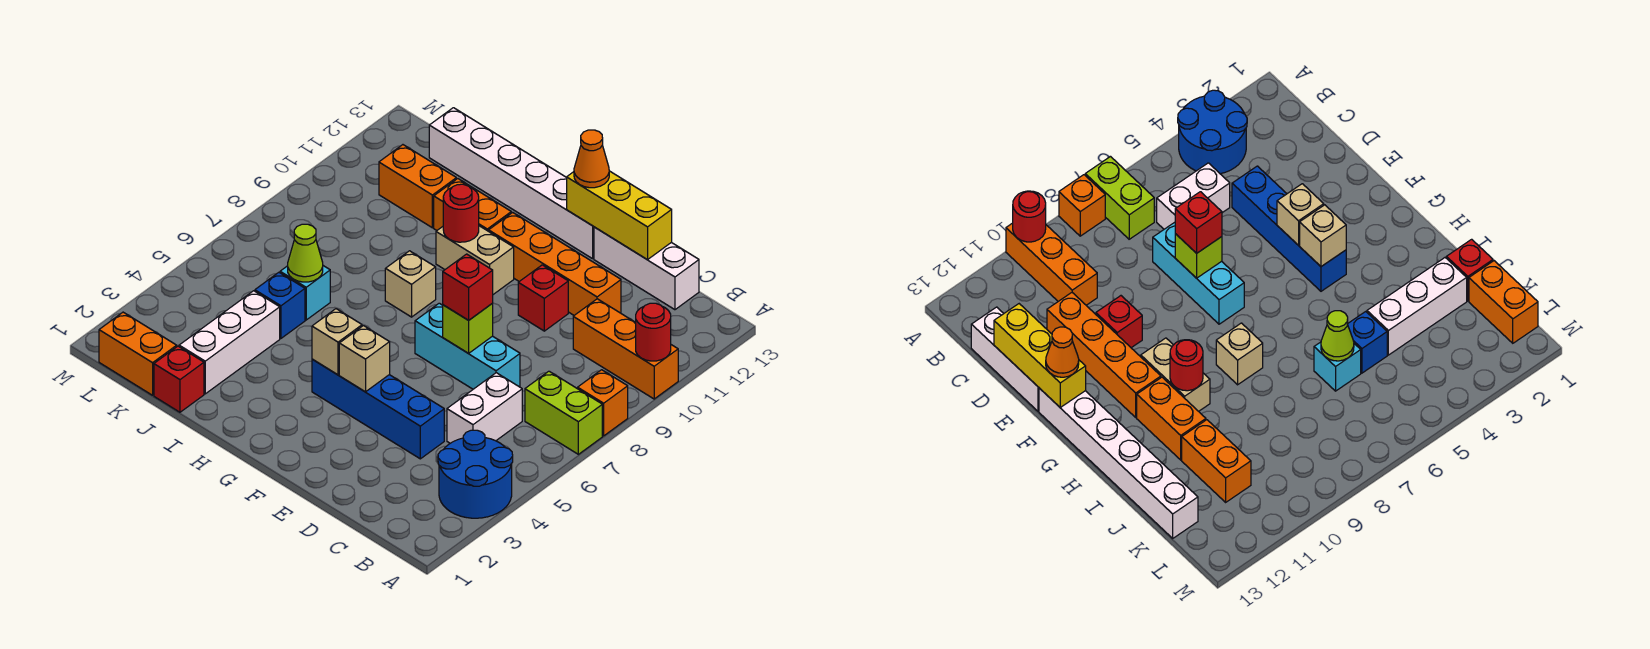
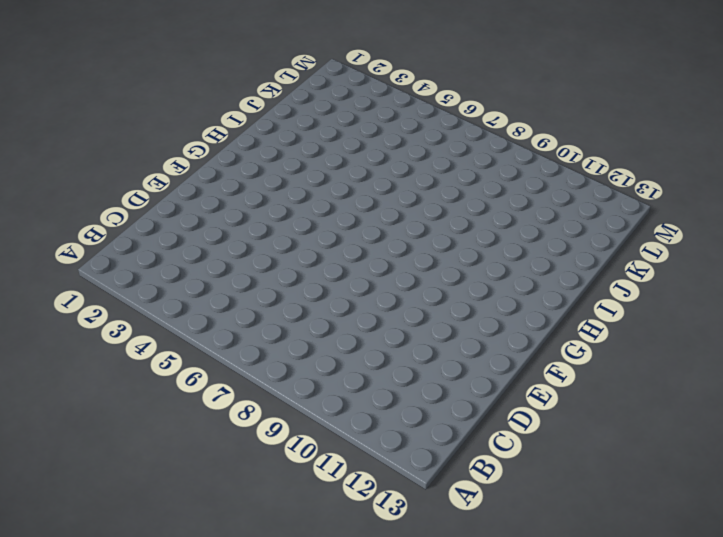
none -> blue 2x2 round brick [438,430,513,518]
none -> lime 1x2 brick [525,371,602,454]
none -> orange 1x1 brick [578,370,628,436]

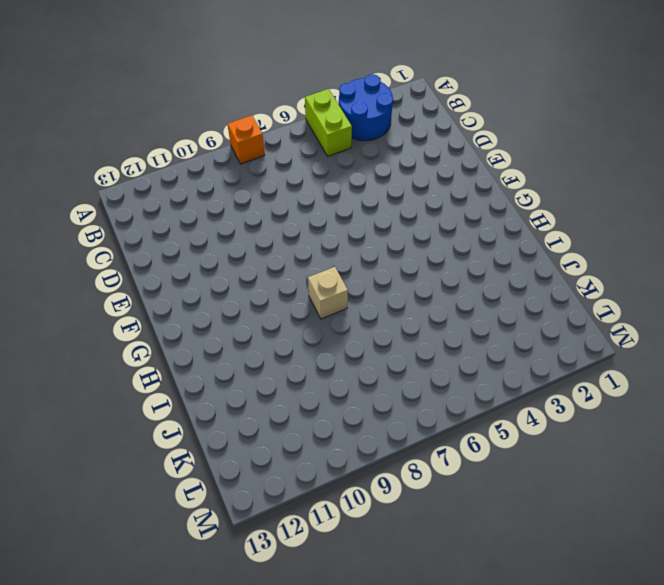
lime 1x2 brick [305,89,352,156] -> lime 1x2 brick moved to [525,371,602,454]
none -> orange 1x3 brick [573,299,678,399]
none -> white 1x2 brick [447,373,522,443]
none -> white 1x3 brick [594,227,699,310]

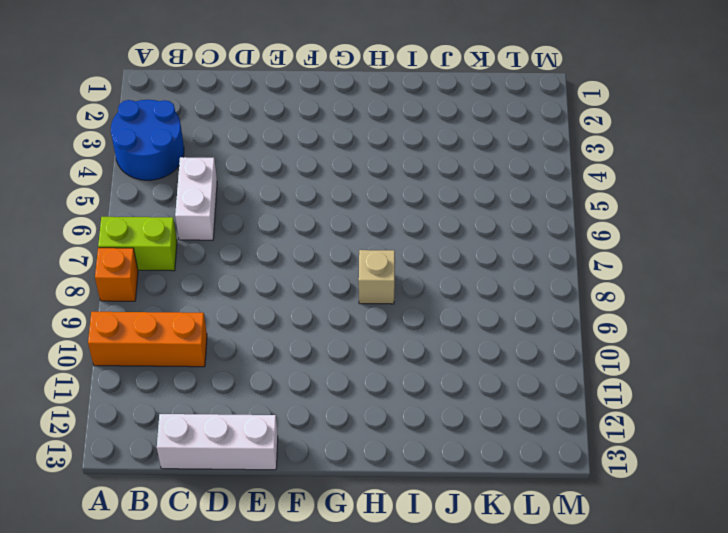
none -> blue 1x4 brick [312,359,444,459]
none -> cyan 1x3 brick [415,303,520,389]
none -> orange 1x4 brick [489,212,621,315]

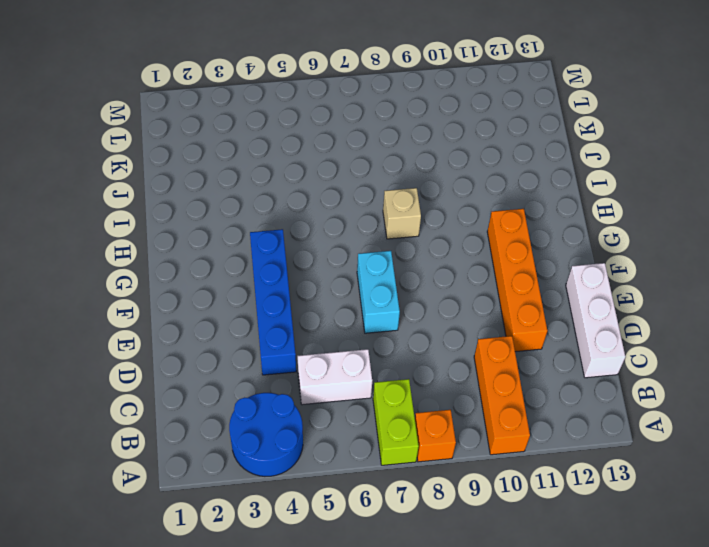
cyan 1x2 brick [357,251,400,333] -> cyan 1x3 brick [415,303,520,389]
none -> red 1x1 brick [518,265,568,331]
none -> white 1x6 brick [429,108,594,259]
none -> tan 1x2 brick [436,226,514,294]

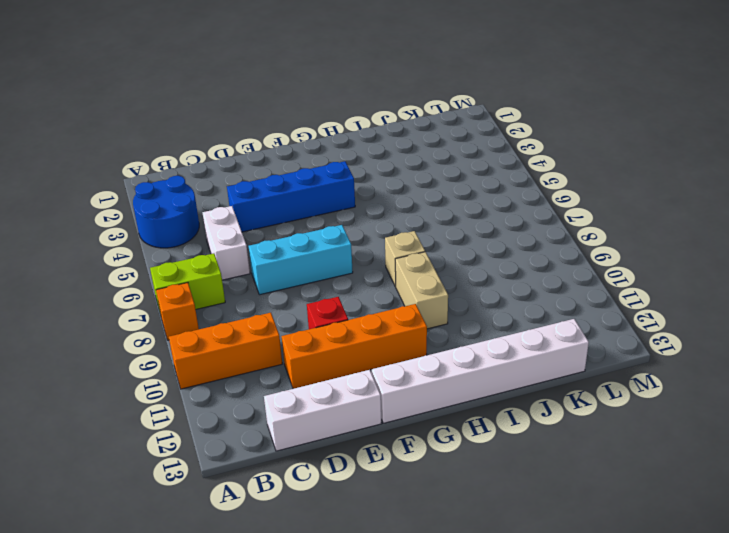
tan 1x2 brick [395,252,448,329] -> tan 1x2 brick turned to [436,226,514,294]
none -> orange 1x2 brick [434,179,511,231]
none -> red 1x1 brick [154,346,204,412]
none -> white 1x3 brick [179,291,280,394]

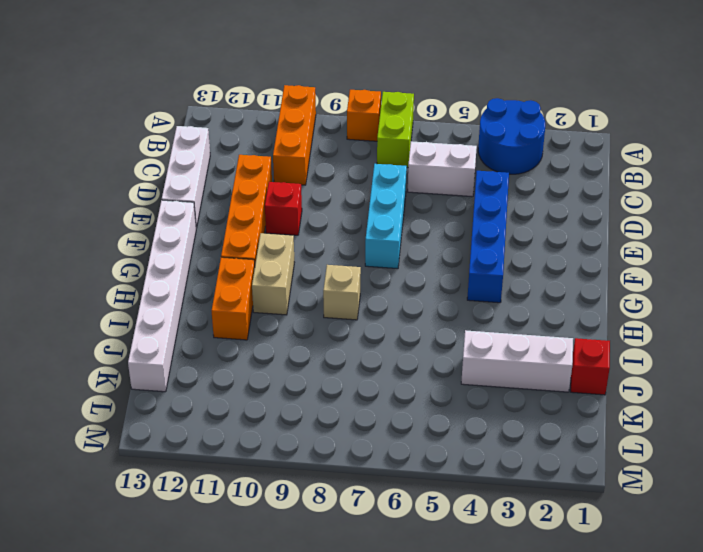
none -> blue 1x1 brick [255,272,305,338]
none -> cyan 1x1 brick [280,266,330,320]
none -> orange 1x2 brick [379,145,456,228]

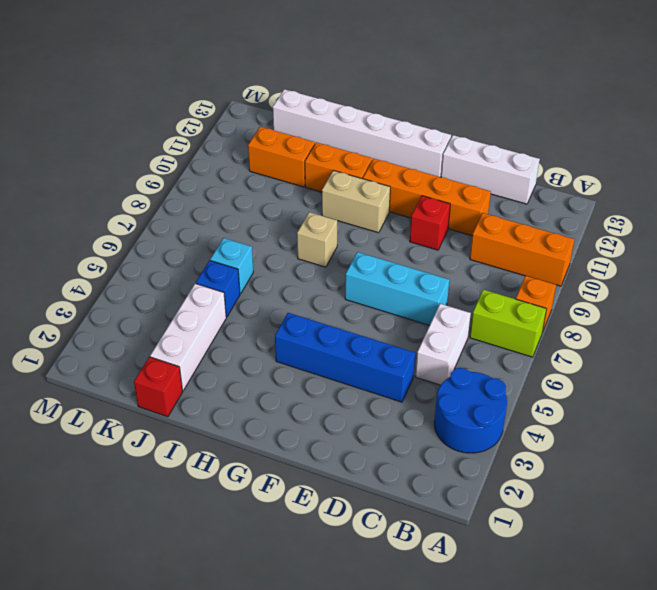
none -> orange 1x2 brick [99,312,177,395]
none -> red 1x1 round brick [636,303,671,361]
none -> yellow 1x3 brick [567,171,672,260]

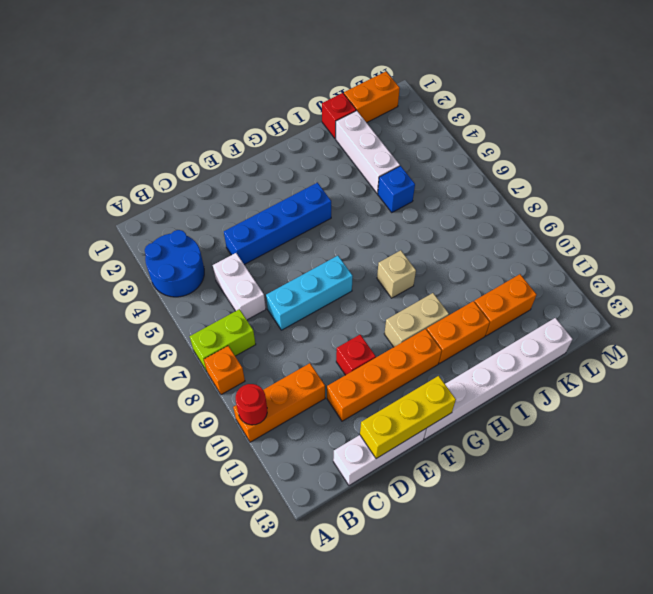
none -> cyan 1x1 brick [280,266,330,320]
none -> lime 1x1 brick [443,303,493,353]
none -> tan 1x1 brick [339,326,390,392]

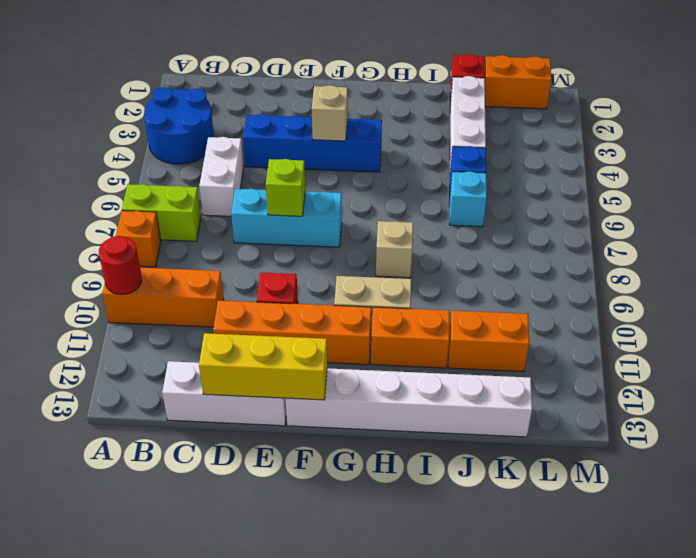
none -> tan 1x1 brick [312,309,362,375]
none -> red 1x1 round brick [443,184,479,242]
none -> lime 1x1 cone [288,224,323,282]

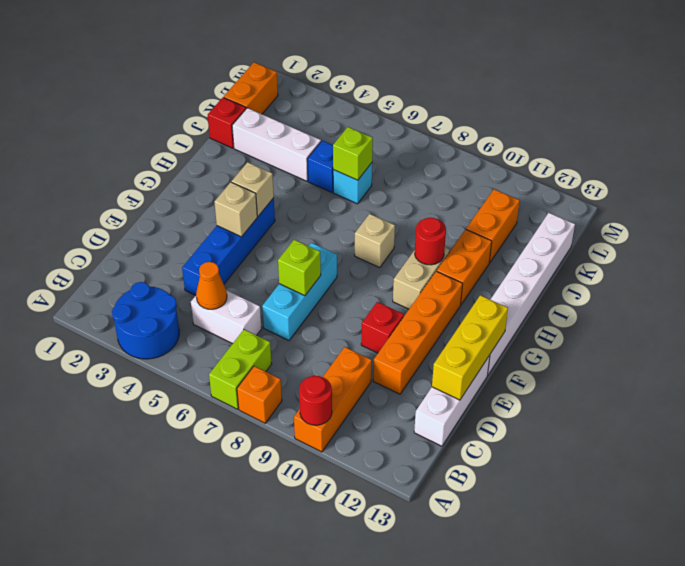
orange 1x1 cone [196,262,227,309] -> orange 1x1 cone moved to [574,130,609,188]
lime 1x1 brick [333,127,373,180] -> lime 1x1 cone [288,224,323,282]
none -> red 1x1 brick [443,254,493,320]

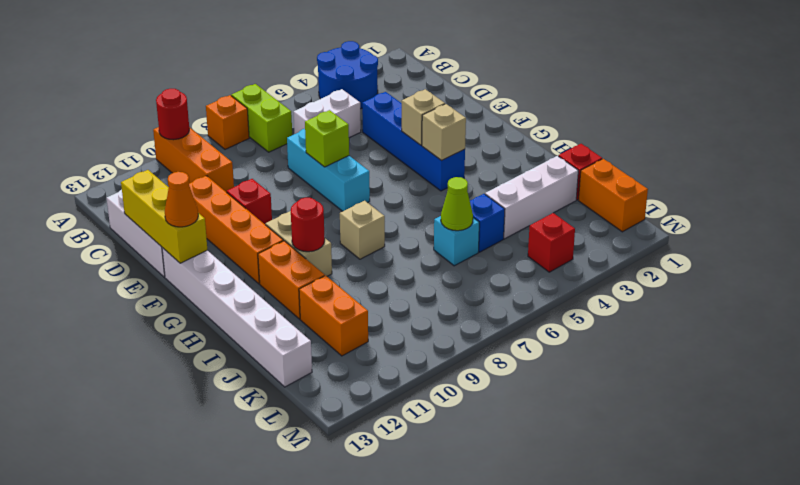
red 1x1 brick [528,213,575,272] -> red 1x1 brick moved to [443,254,493,320]

